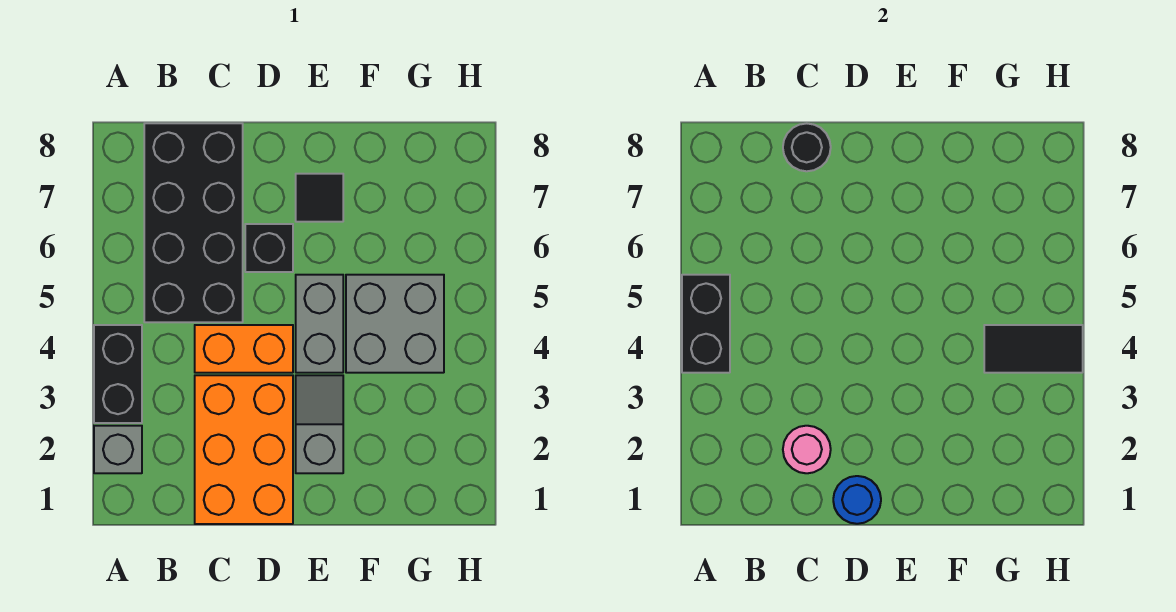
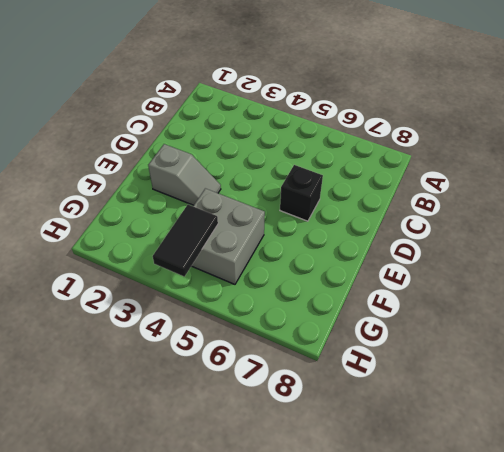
none -> grey 1x1 brick [94,426,142,473]
none -> black 1x2 brick [94,325,142,423]
none -> black 2x4 brick [144,123,243,322]

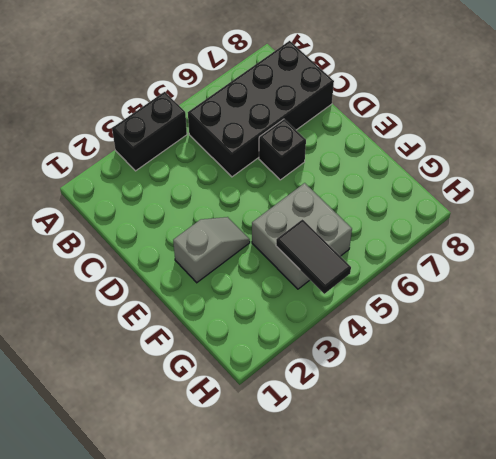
none -> grey 1x1 brick [94,426,142,473]
none -> orange 2x3 brick [195,375,293,524]
none -> orange 1x2 brick [195,325,293,373]

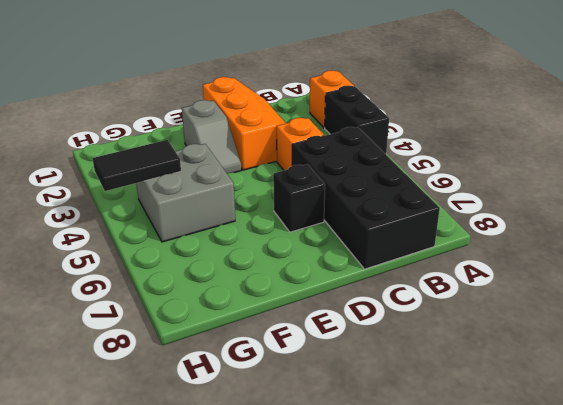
orange 1x1 brick [310,70,354,128] -> grey 1x1 brick [94,426,142,473]
orange 2x3 slope [203,77,286,170] -> orange 2x3 brick [195,375,293,524]
orange 1x1 brick [277,118,324,170] -> orange 1x2 brick [195,325,293,373]
none -> grey 1x2 brick [296,275,343,373]
none -> black 1x1 tile [296,174,343,222]
none -> black 1x2 brick [682,275,730,373]

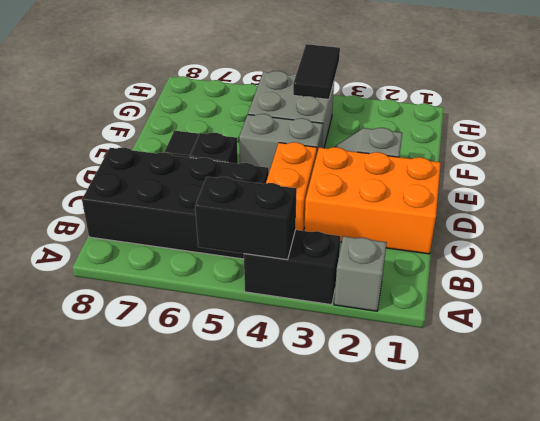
none -> pink 1x1 round brick [783,426,831,473]
none -> black 1x1 round brick [783,123,831,171]
none -> blue 1x1 round brick [833,476,881,524]

